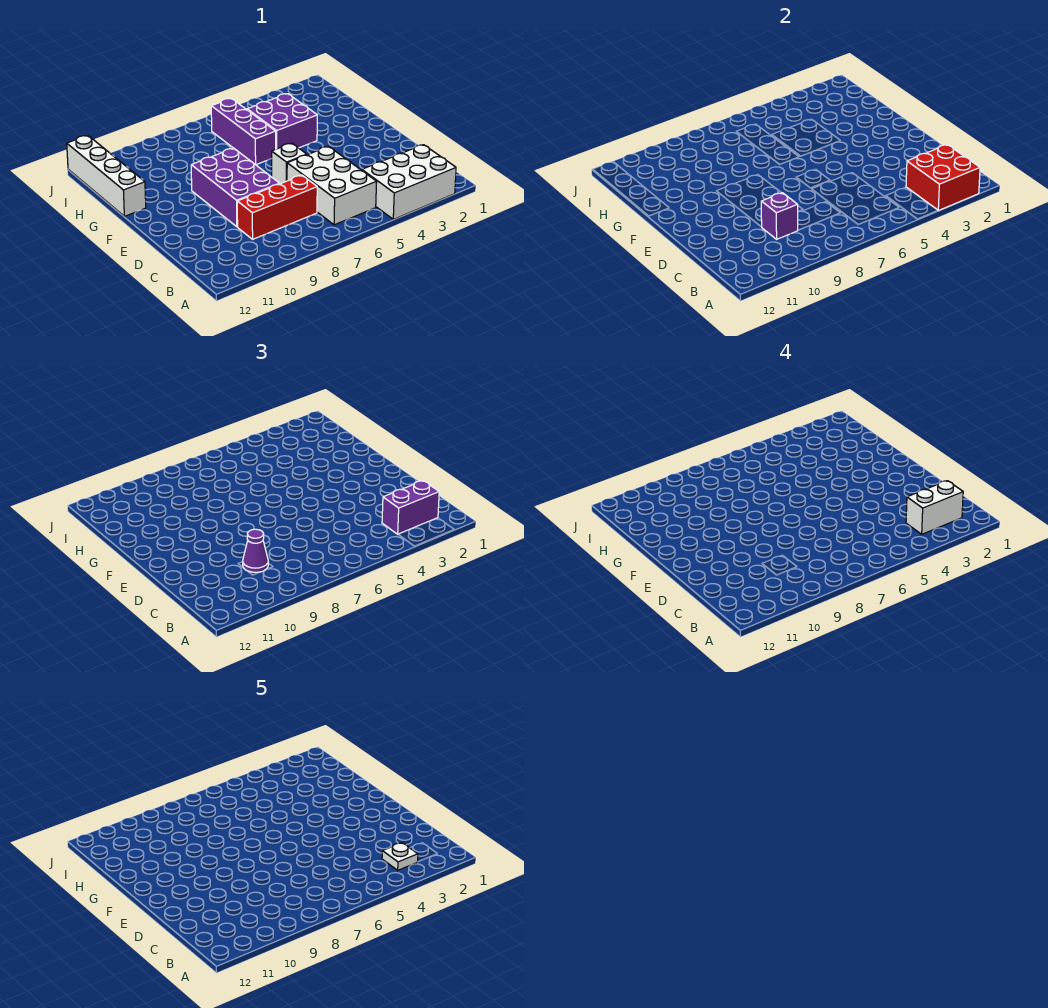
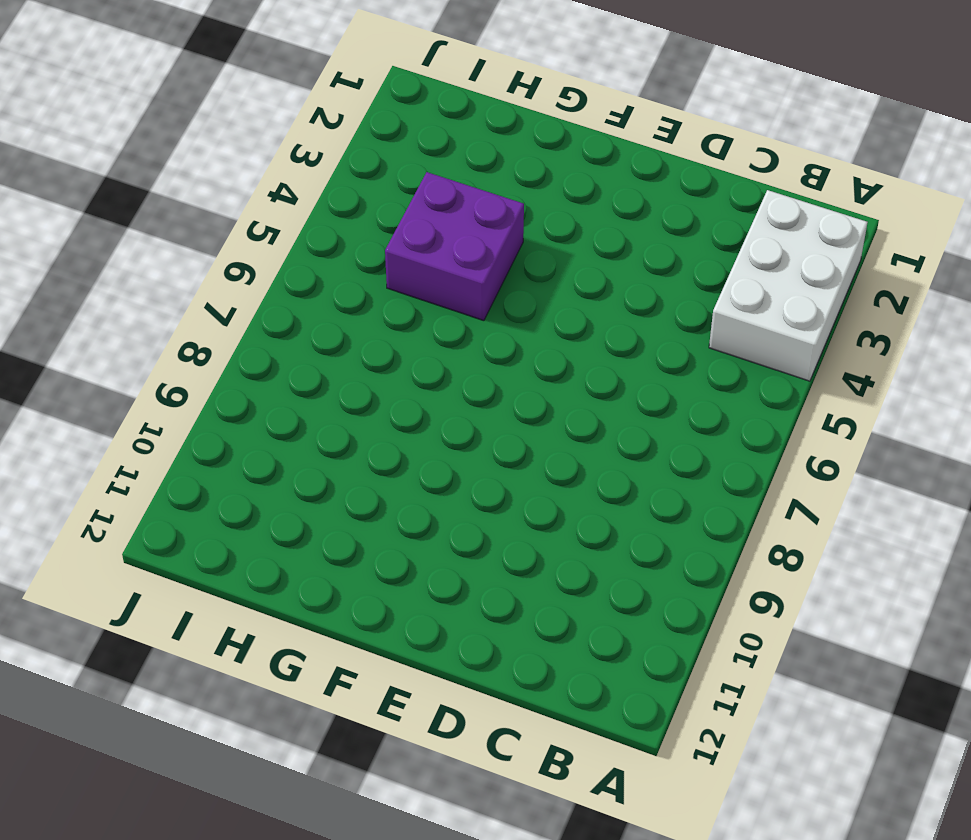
none -> white 2x3 brick [287,146,377,225]
none -> red 1x3 brick [237,175,317,239]
none -> purple 2x3 brick [191,148,280,227]

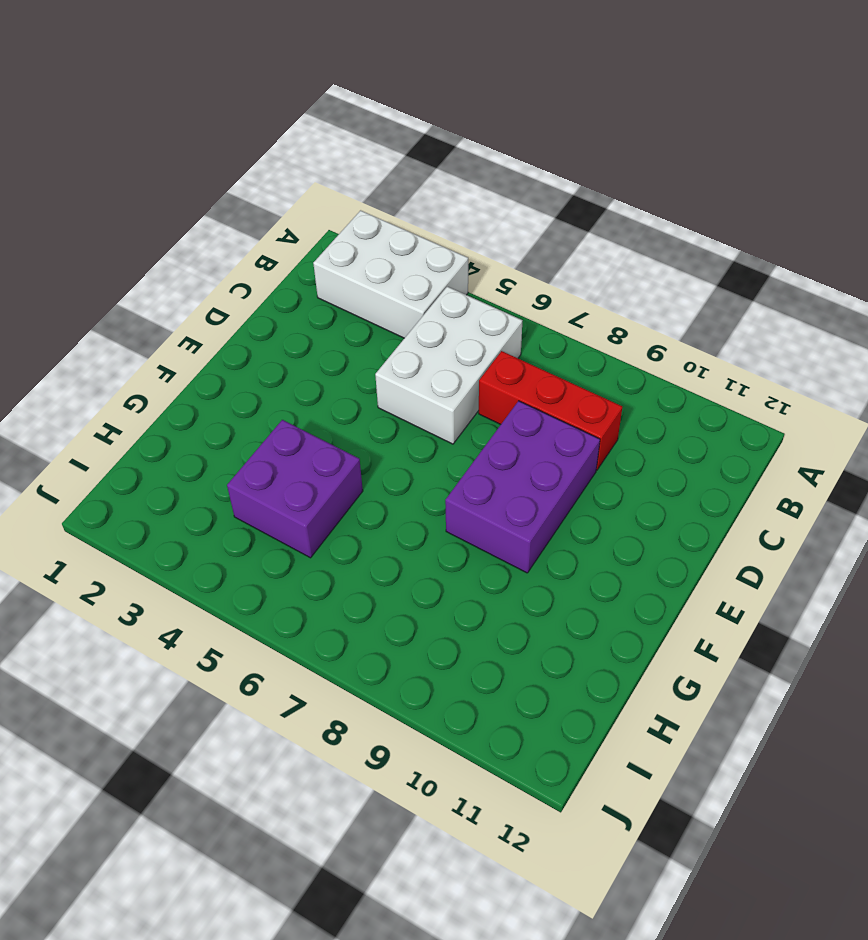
none -> white 1x1 brick [272,143,307,184]
none -> purple 1x3 brick [211,98,276,165]
none -> white 1x4 brick [67,135,146,216]

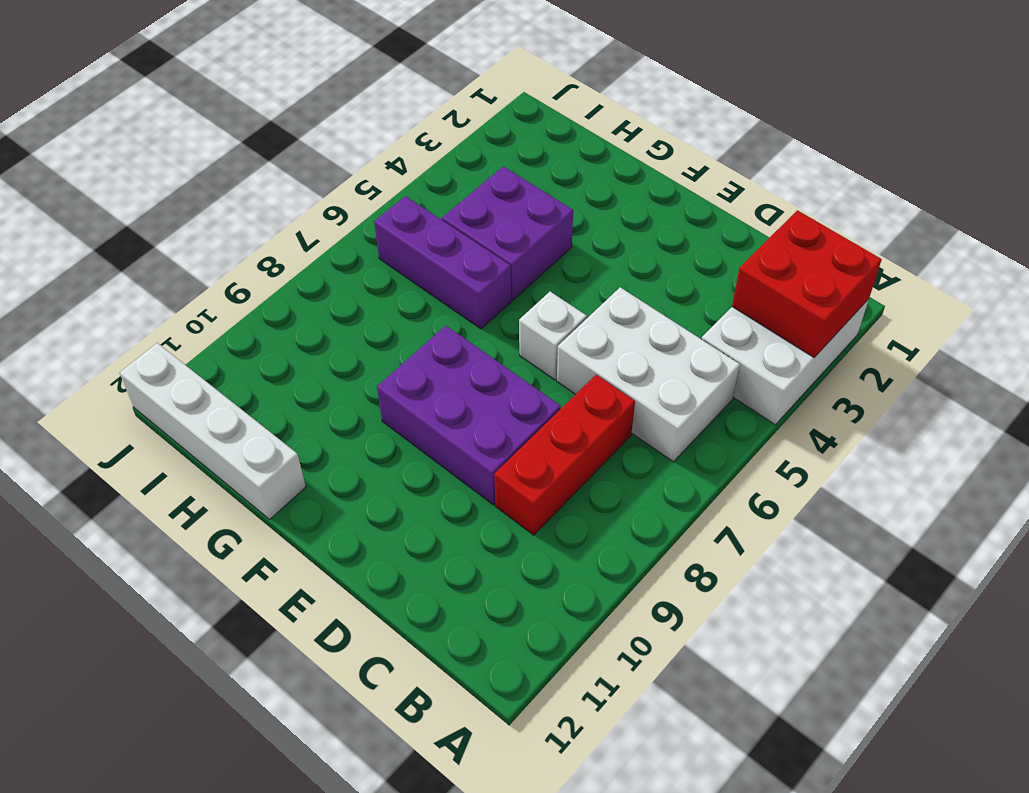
none -> purple 1x1 brick [761,193,798,239]
none -> purple 1x2 brick [382,481,439,534]
none -> purple 1x1 cone [243,529,268,572]

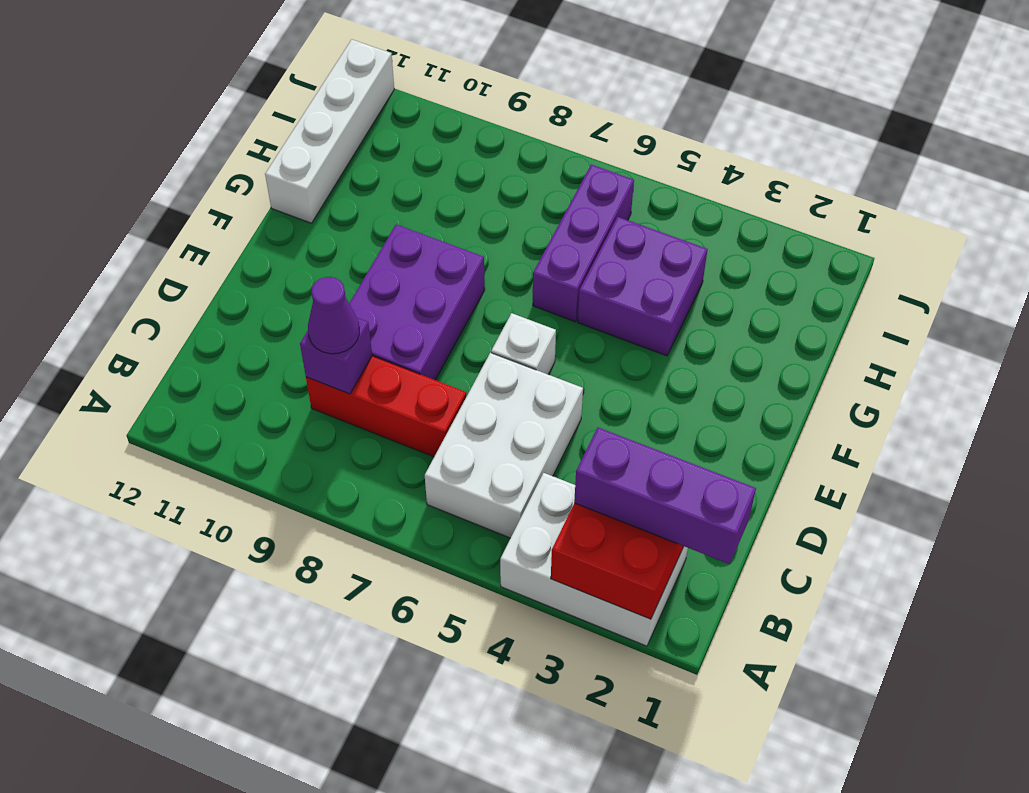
purple 1x3 brick [574,428,756,564] -> purple 1x2 brick [382,481,439,534]
none -> white 1x2 brick [906,481,963,534]
none -> white 1x1 plate [382,843,418,870]

